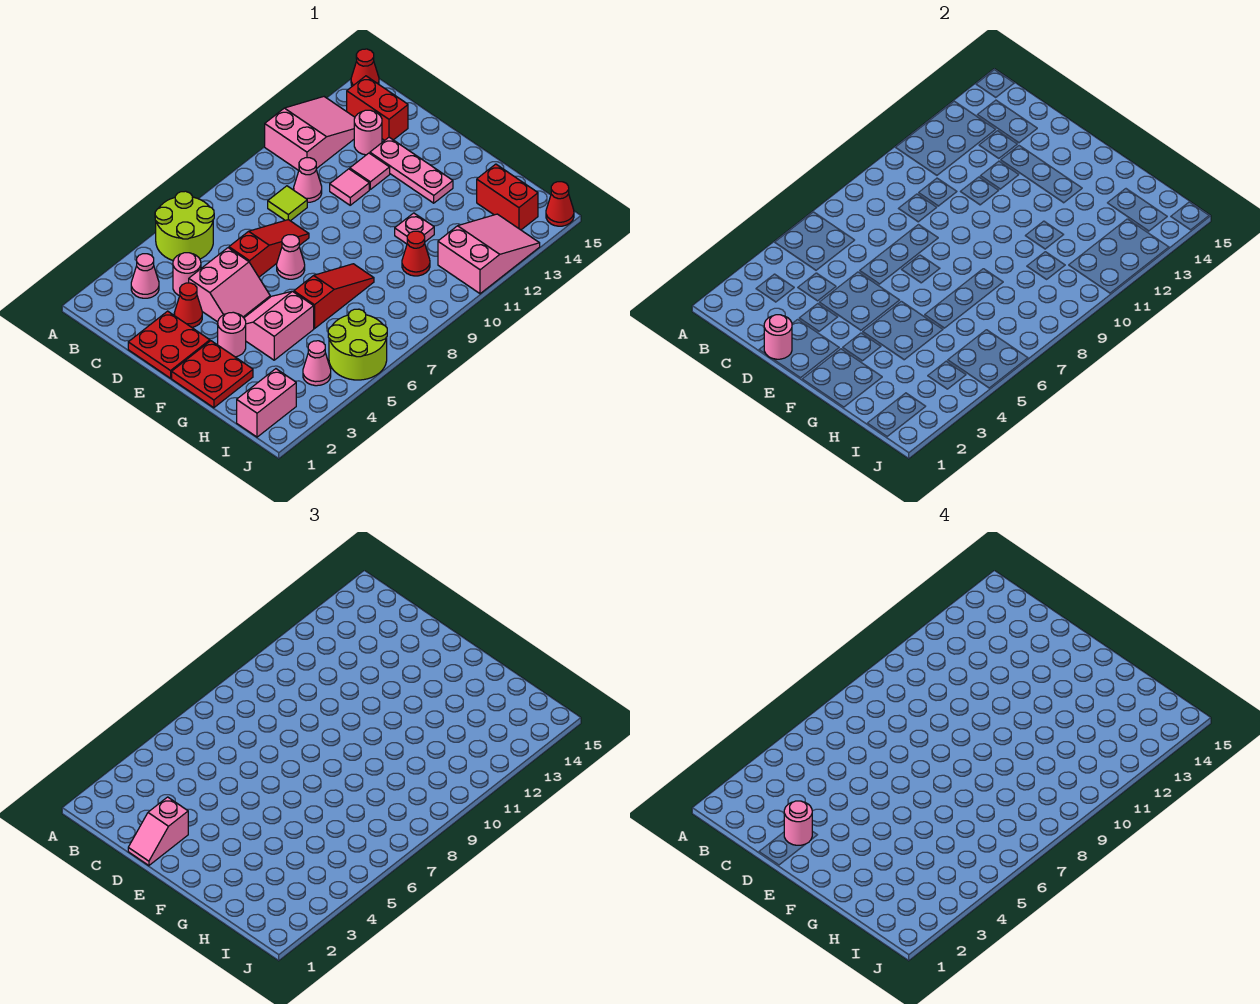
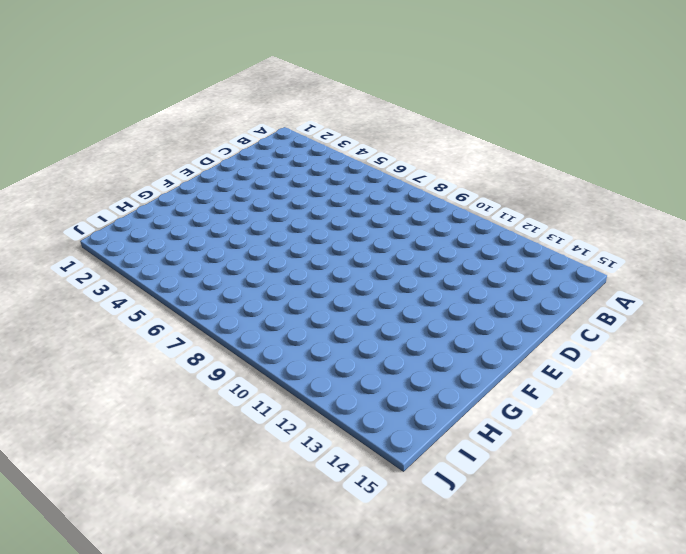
none -> lime 2x2 round brick [155,191,214,261]
none -> pink 2x3 slope [265,97,355,170]
none -> red 1x1 cone [351,49,379,86]
none -> pink 1x1 cone [131,254,159,298]

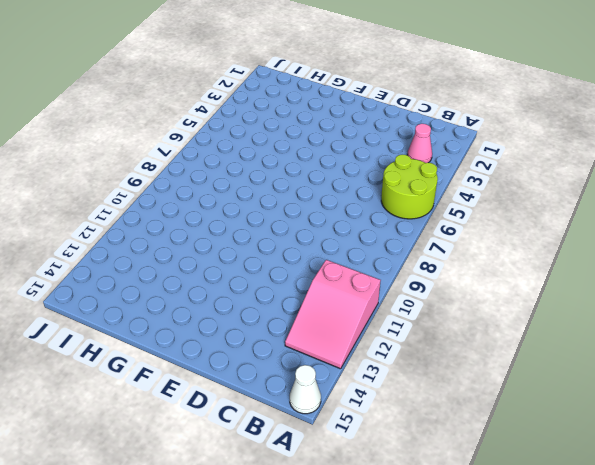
white 1x1 cone [290,365,321,414] -> red 1x1 cone [351,49,379,86]
none -> red 1x2 brick [347,76,408,140]
none -> pink 1x1 round brick [173,253,201,296]
none -> lime 1x1 tile [268,186,307,221]
none -> pink 1x1 cone [294,158,322,202]

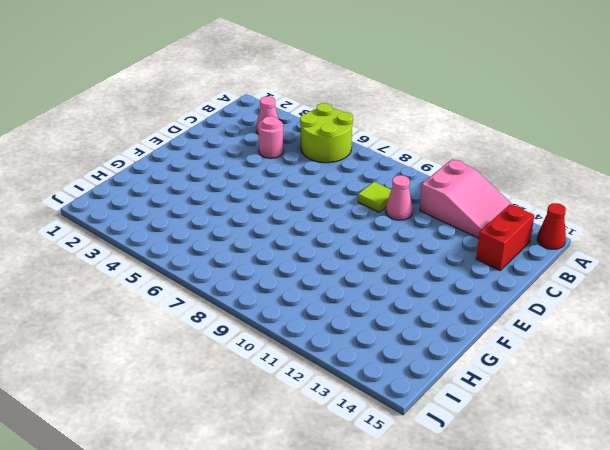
none -> pink 1x1 round brick [354,110,382,155]
none -> red 2x2 plate [128,311,210,378]
none -> red 1x1 cone [174,283,202,327]
none -> pink 2x2 slope [189,248,270,322]

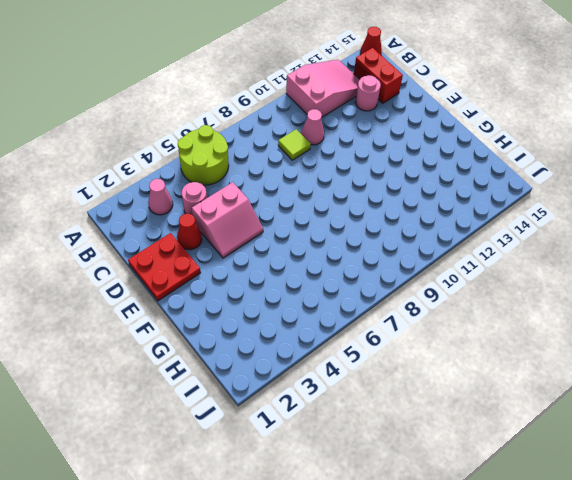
none -> red 1x3 slope [229,220,309,277]
none -> pink 1x1 tile [330,169,369,205]
none -> pink 1x1 tile [350,153,390,189]
none -> pink 1x3 plate [370,137,453,203]

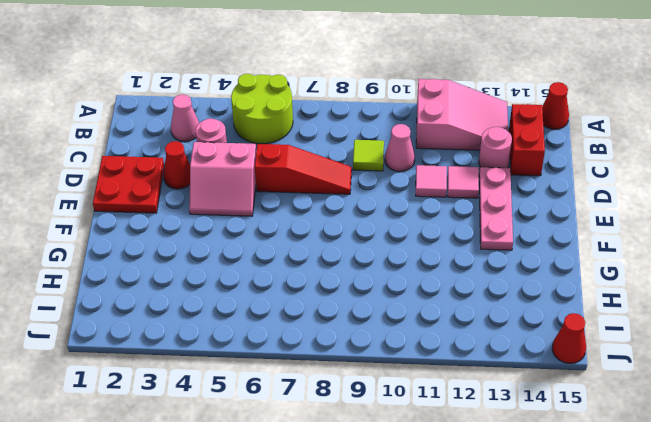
none -> pink 1x1 cone [277,235,305,279]
none -> red 2x2 plate [172,341,253,408]
none -> pink 1x1 round brick [218,312,246,357]
none -> pink 2x2 slope [244,291,314,360]

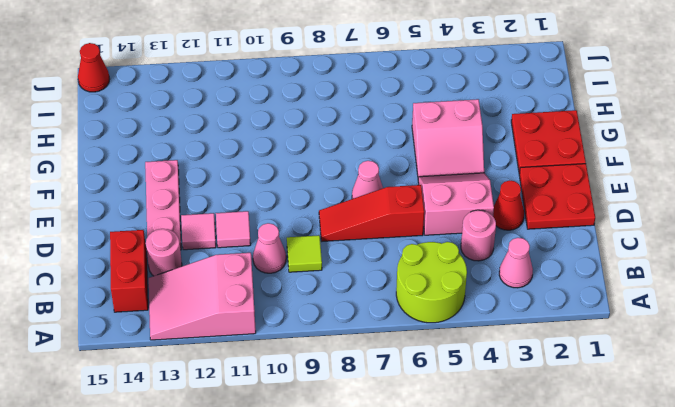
none -> red 1x1 cone [351,49,379,86]
none -> pink 1x1 round brick [218,312,246,357]
none -> red 1x3 slope [294,264,374,329]
none -> pink 1x1 plate [395,213,434,244]

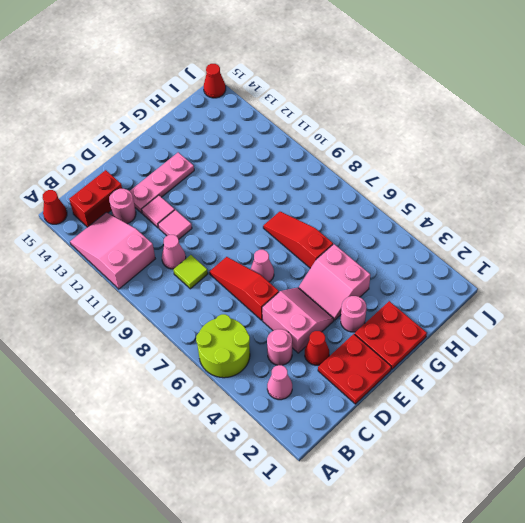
none -> pink 1x1 plate [395,213,434,244]
none -> red 1x1 cone [402,231,430,276]
none -> red 1x2 brick [477,164,538,230]
none -> pink 1x2 brick [237,369,296,437]

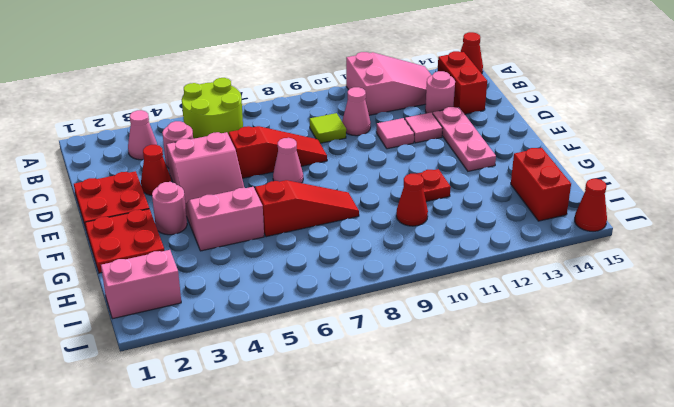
red 1x1 plate [418,169,451,202] -> pink 1x1 plate [395,213,434,244]
none -> pink 1x1 cone [303,341,331,386]
none -> lime 2x2 round brick [328,309,387,380]
none -> pink 2x3 slope [438,214,540,294]
none -> pink 1x1 round brick [764,315,792,359]

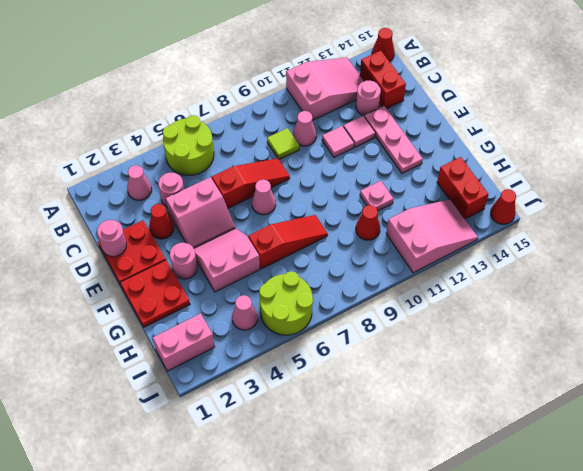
none -> pink 1x2 slope [128,797,188,866]
none -> pink 1x1 round brick [784,801,812,845]

